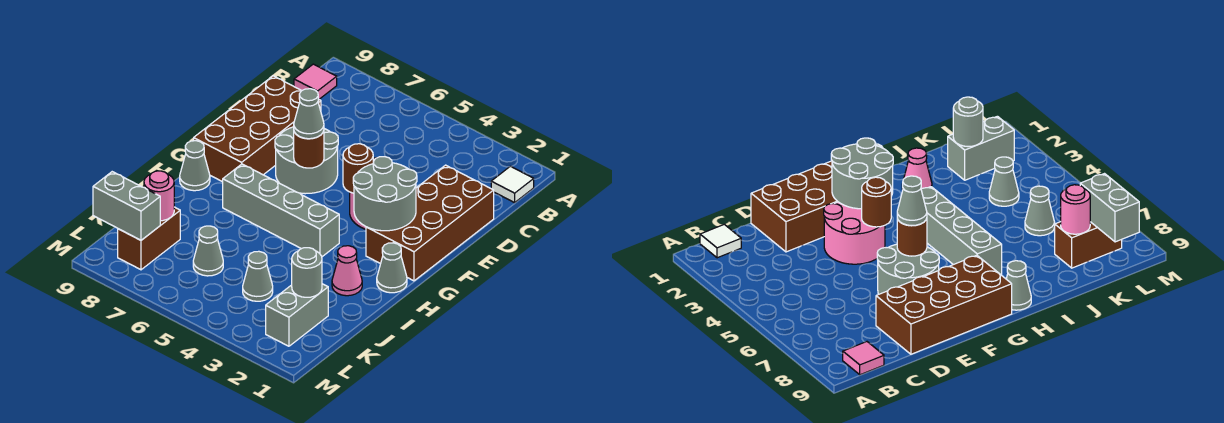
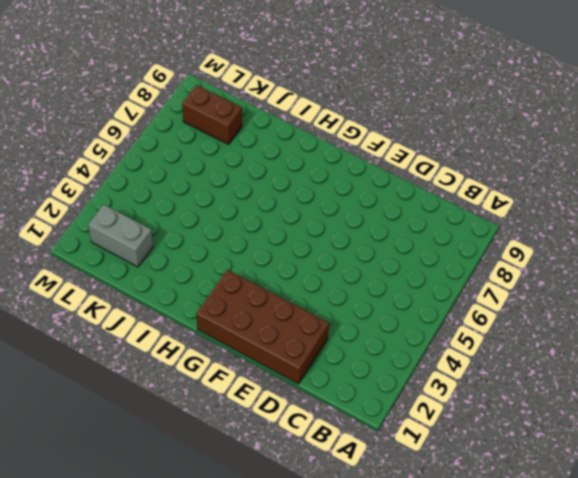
none -> white 1x1 tile [491,166,534,203]
none -> pink 1x1 tile [294,64,337,99]
none -> brown 2x4 brick [194,76,321,182]

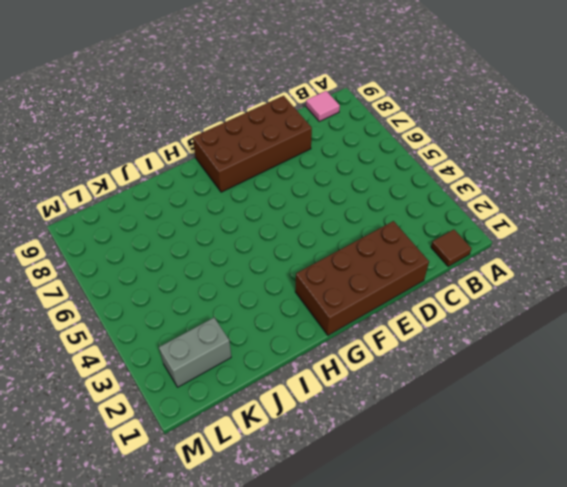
brown 1x1 tile [431,230,471,267] -> white 1x1 tile [491,166,534,203]
none -> pink 2x2 round brick [824,202,885,264]
none -> grey 2x2 round brick [275,127,338,194]
none -> grey 1x1 cone [377,243,407,293]

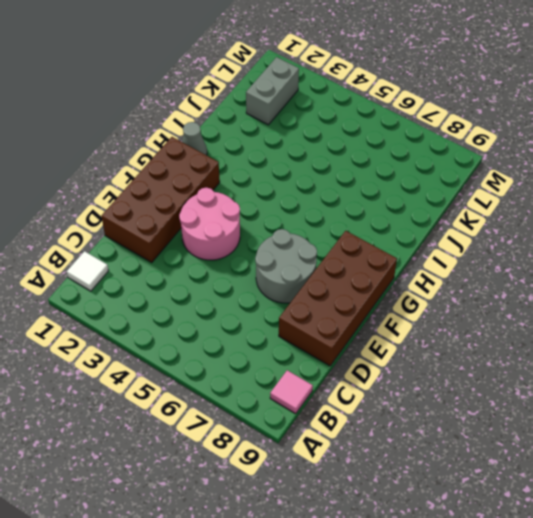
none -> grey 1x4 brick [223,164,339,257]
none -> grey 1x1 cone [180,141,210,191]
none -> pink 1x1 cone [332,246,362,296]

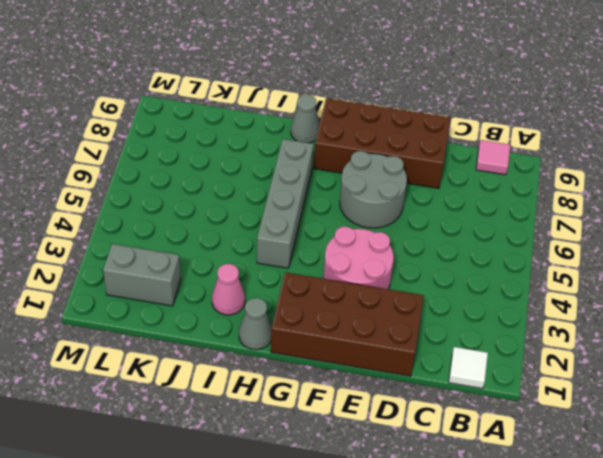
none -> grey 1x1 cone [243,251,273,301]
none -> grey 1x1 cone [193,226,223,276]
none -> brown 1x2 brick [118,207,180,270]

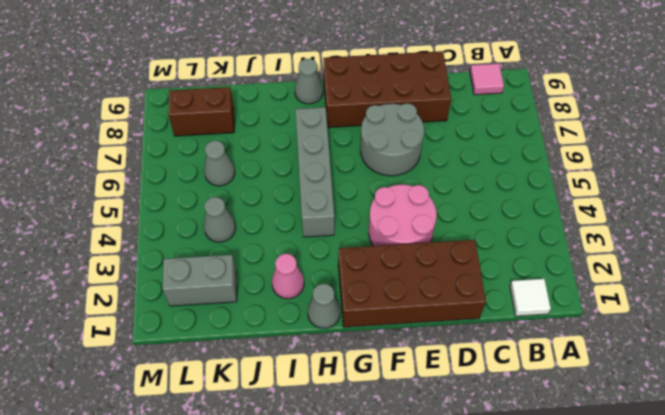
none -> grey 2x2 round brick [353,157,417,231]
none -> brown 1x1 round brick [343,144,373,193]
none -> brown 1x1 round brick [294,131,324,168]

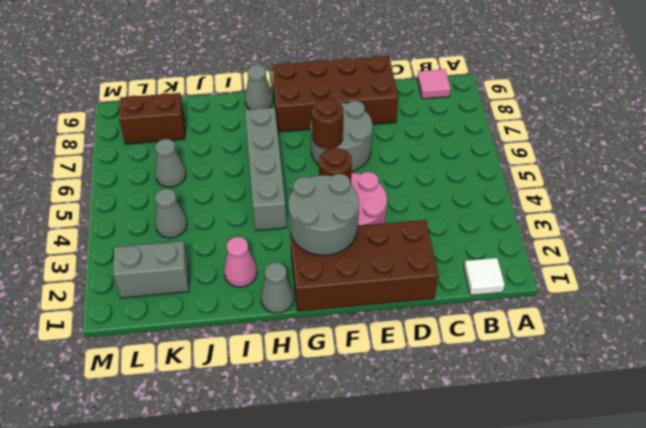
none -> grey 1x1 round brick [292,248,322,297]
none -> pink 1x1 round brick [144,171,174,221]
none -> grey 1x2 brick [93,172,160,240]

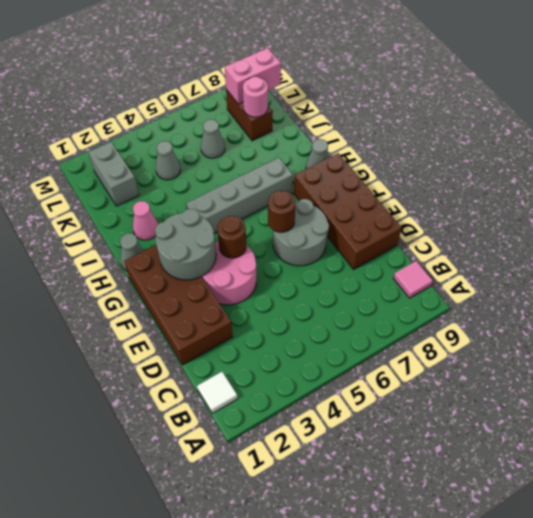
pink 1x2 brick [225,48,281,104] -> grey 1x2 brick [93,172,160,240]
none -> grey 1x1 round brick [292,248,322,297]
none -> grey 1x1 cone [294,89,324,139]

